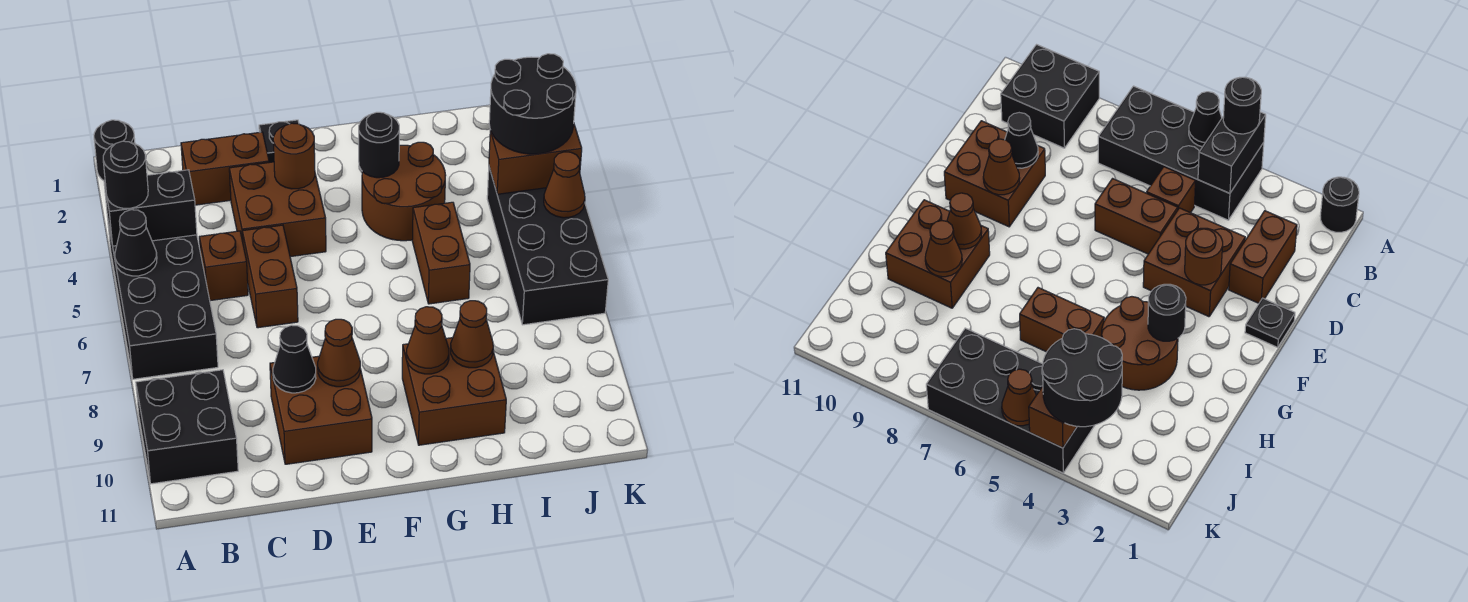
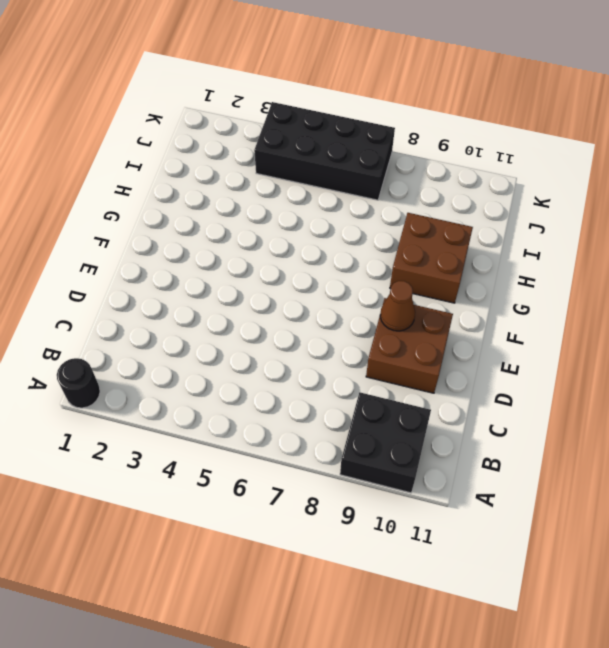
none -> black 2x4 brick [108,223,218,379]
none -> brown 1x2 brick [181,132,269,205]
none -> brown 1x1 brick [199,231,248,301]

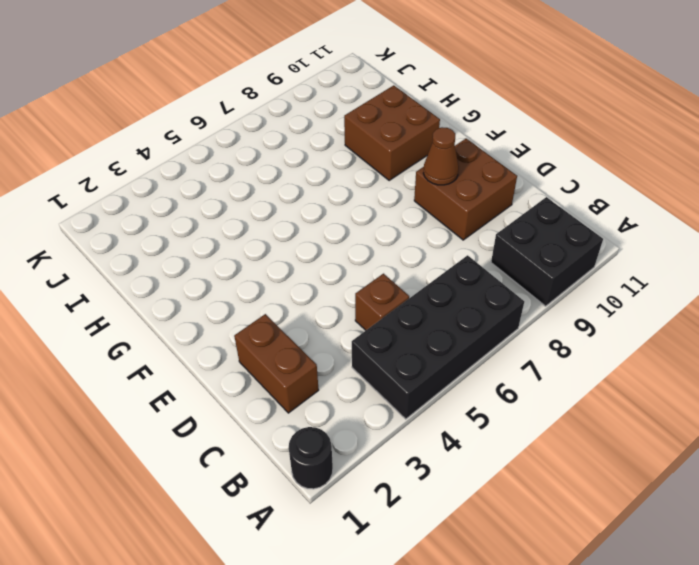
none -> brown 2x2 brick [229,162,326,257]
none -> brown 1x2 brick [242,225,298,328]
none -> black 1x1 plate [259,120,299,163]

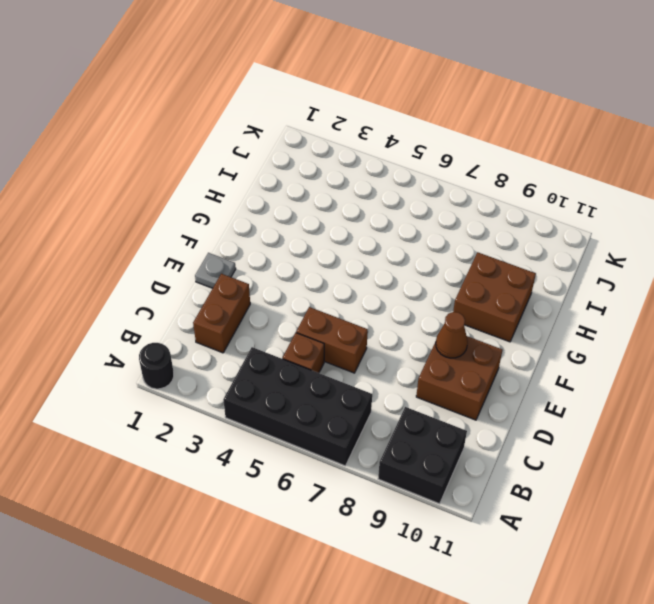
grey 1x1 plate [195,253,236,288] -> black 1x1 plate [259,120,299,163]
none -> brown 2x2 brick [229,162,326,257]
none -> brown 2x2 round brick [362,142,446,241]
none -> brown 1x2 brick [412,202,470,304]

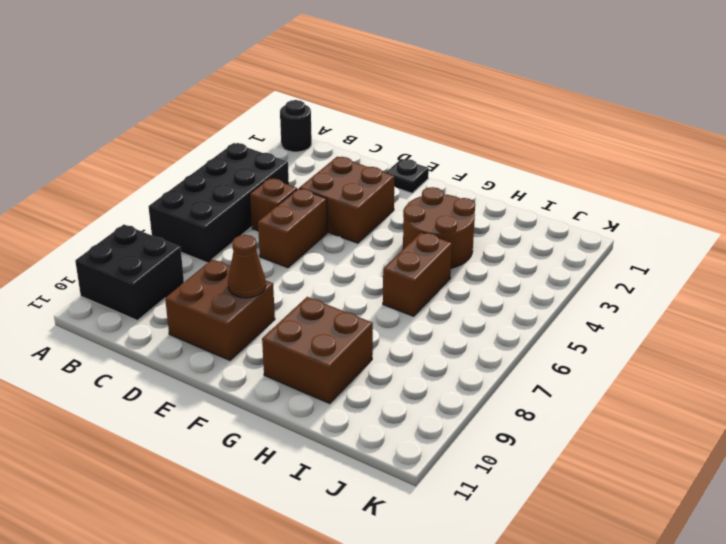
none -> brown 1x2 brick [181,132,269,205]
none -> black 2x4 brick [487,167,608,325]
none -> black 1x2 brick [104,170,197,246]

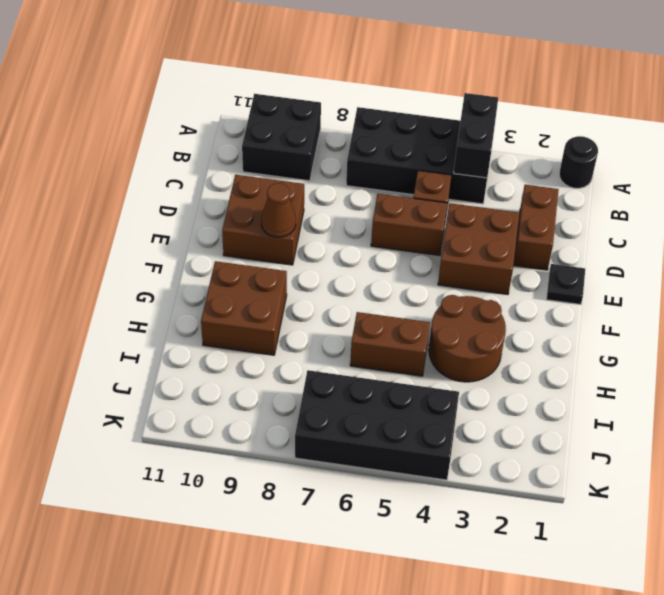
none -> black 1x1 cone [115,210,157,276]
none -> black 1x1 cone [273,325,316,393]
none -> brown 1x1 round brick [273,123,315,189]

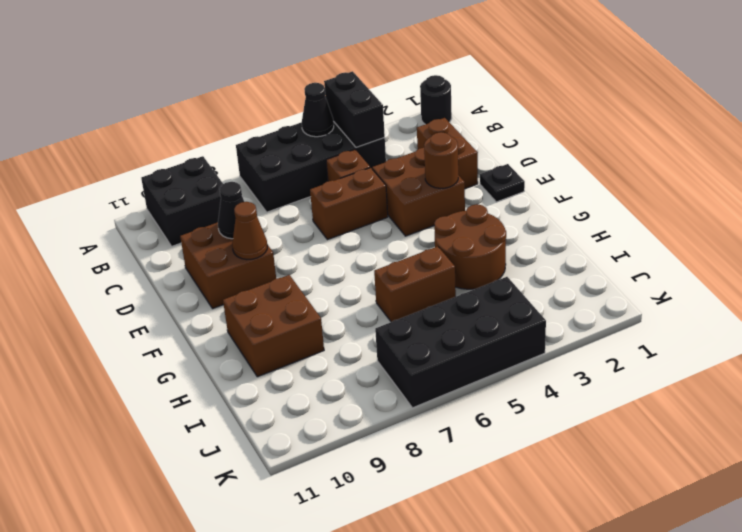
none -> black 1x1 round brick [359,112,399,178]
none -> brown 1x1 cone [406,307,449,374]
none -> brown 1x1 cone [451,301,493,368]

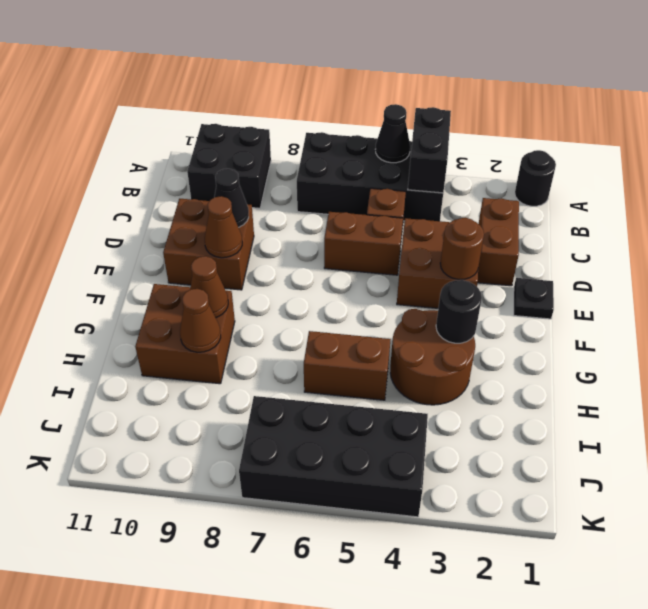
none -> brown 1x2 brick [489,125,582,194]
none -> brown 1x1 cone [544,152,585,218]
none -> black 1x1 round brick [103,141,148,208]

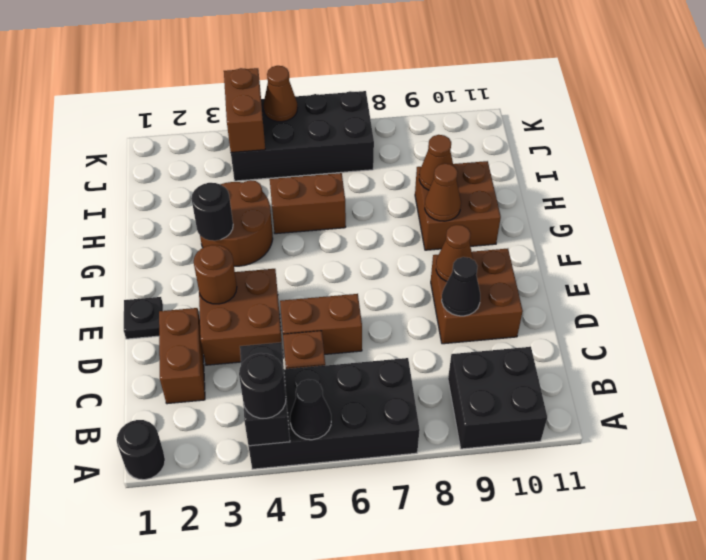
none -> black 2x2 round brick [489,54,576,154]

